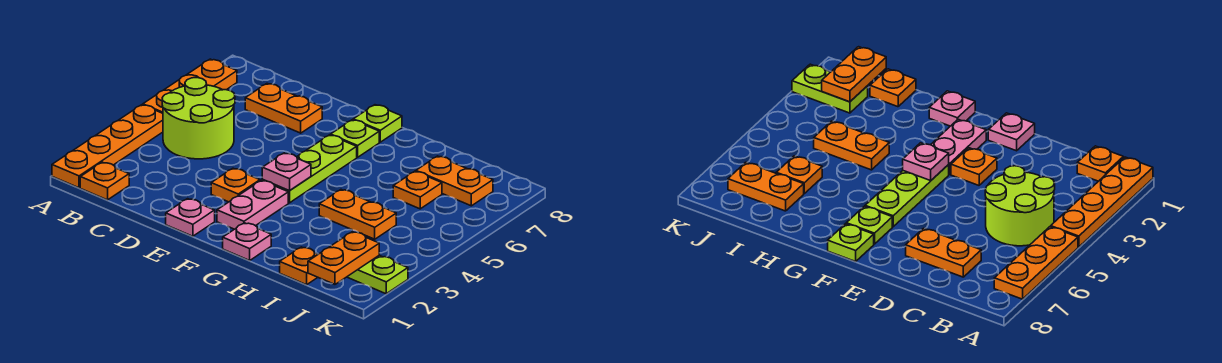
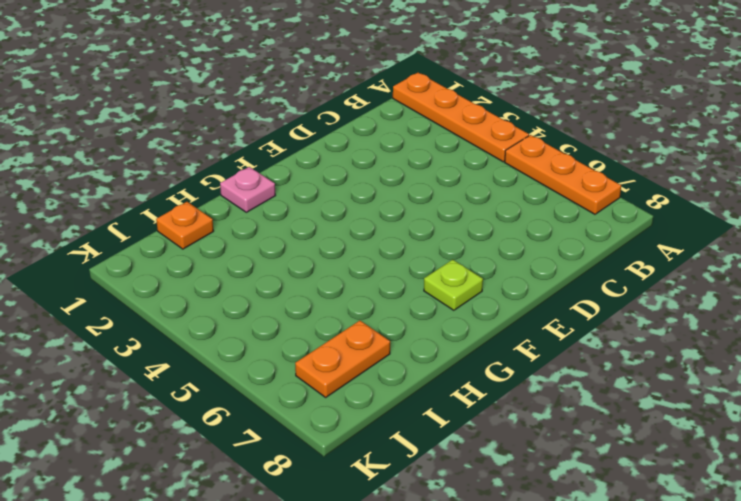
none -> orange 1x1 plate [80,162,129,200]
none -> lime 2x2 round brick [162,78,235,159]
none -> orange 1x2 plate [245,84,322,133]

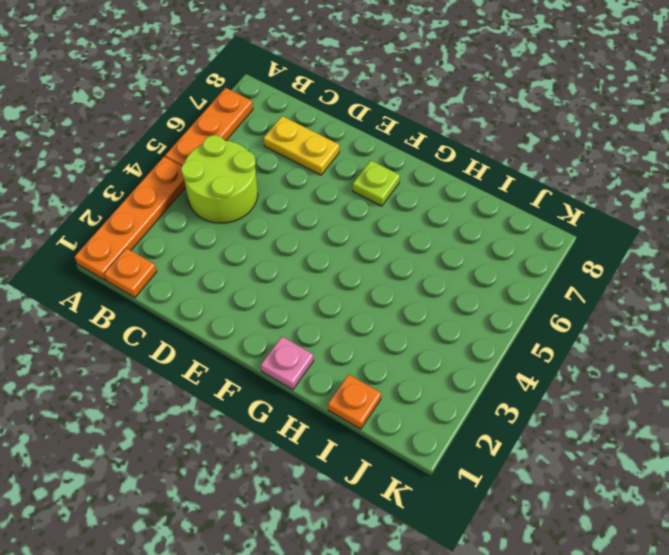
yellow 1x2 plate [264,116,339,175] -> orange 1x2 plate [245,84,322,133]
none -> pink 1x1 plate [166,199,215,236]
none -> orange 1x1 plate [211,168,260,202]
none -> pink 1x2 plate [217,180,288,229]

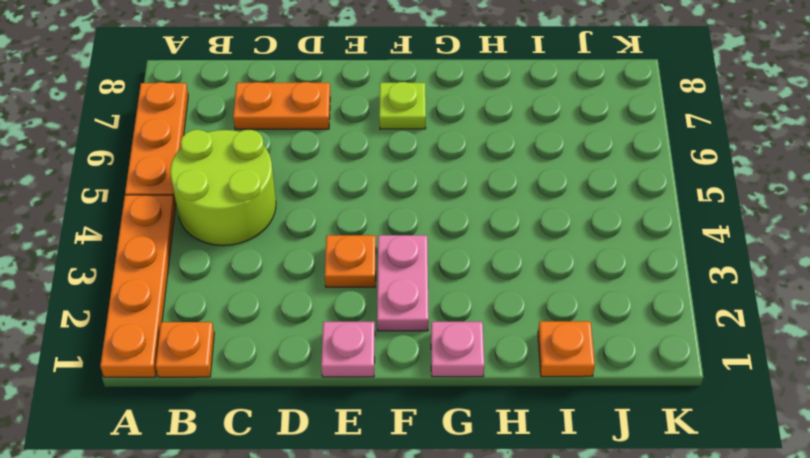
none -> lime 1x3 plate [262,135,357,203]
none -> lime 1x1 plate [353,105,402,142]
none -> orange 1x2 plate [319,190,396,239]

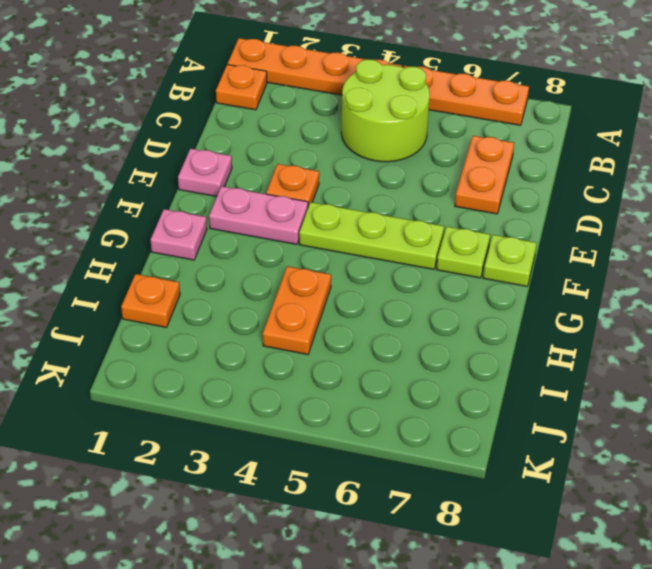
none -> orange 1x1 plate [393,171,442,209]
none -> orange 1x2 plate [416,156,493,206]
none -> lime 1x2 plate [347,255,408,294]

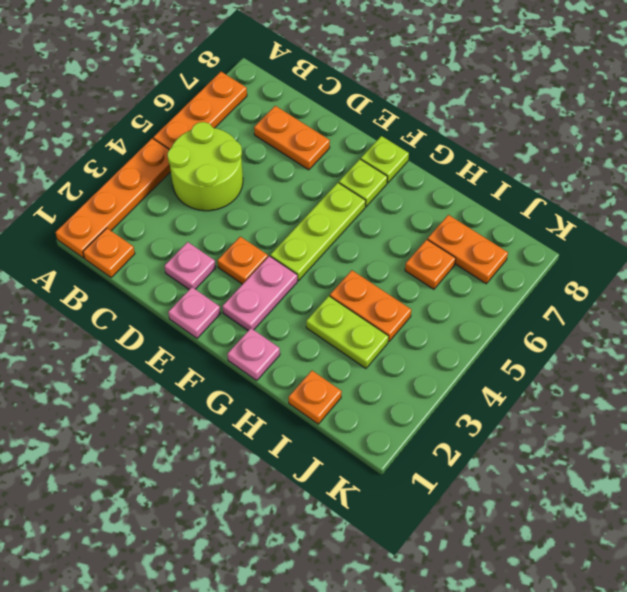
pink 1x1 plate [164,242,216,289] -> pink 1x1 plate moved to [262,153,311,191]
lime 1x2 plate [306,296,389,368] -> lime 1x2 plate moved to [347,255,408,294]
none -> orange 1x2 plate [308,232,379,284]

